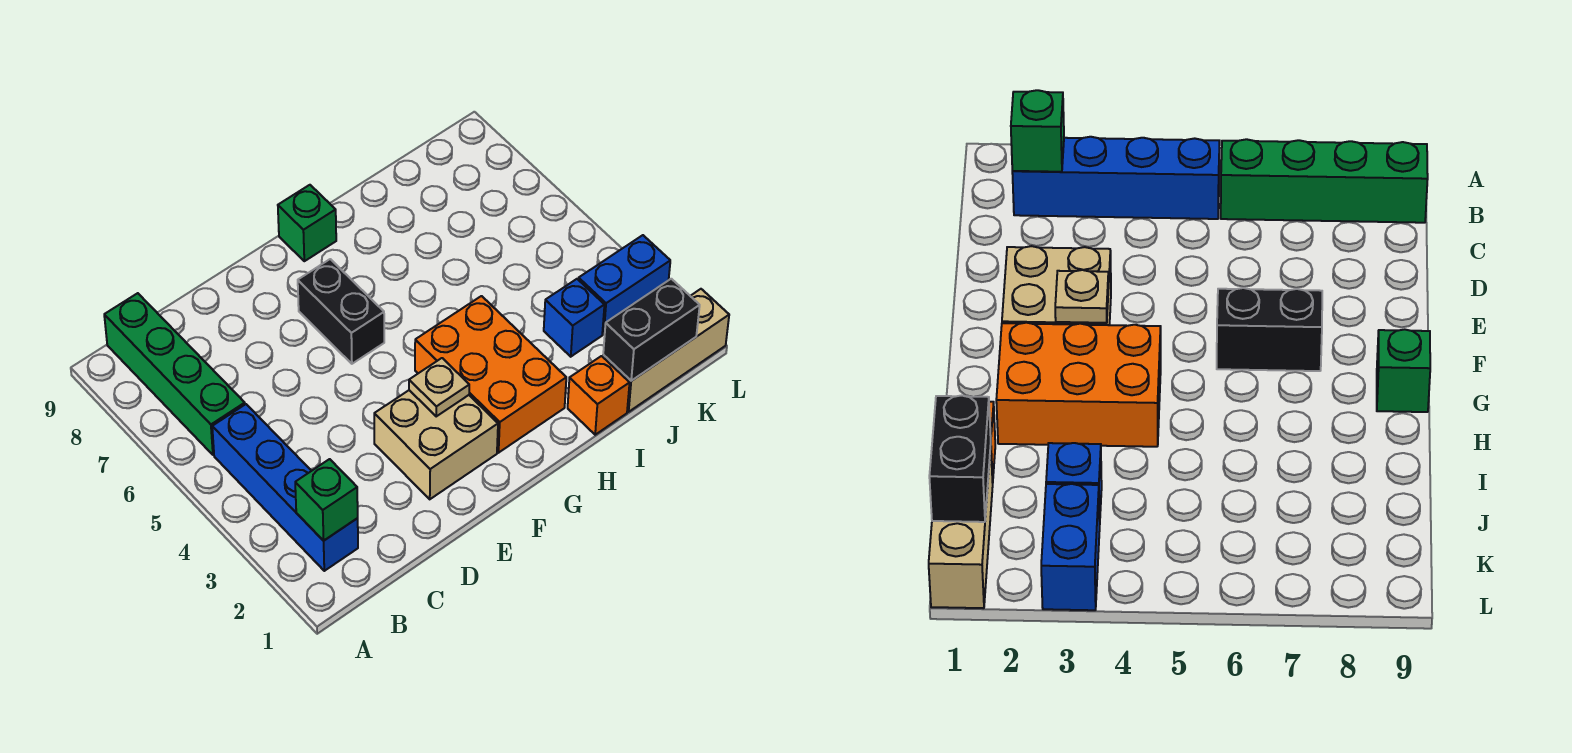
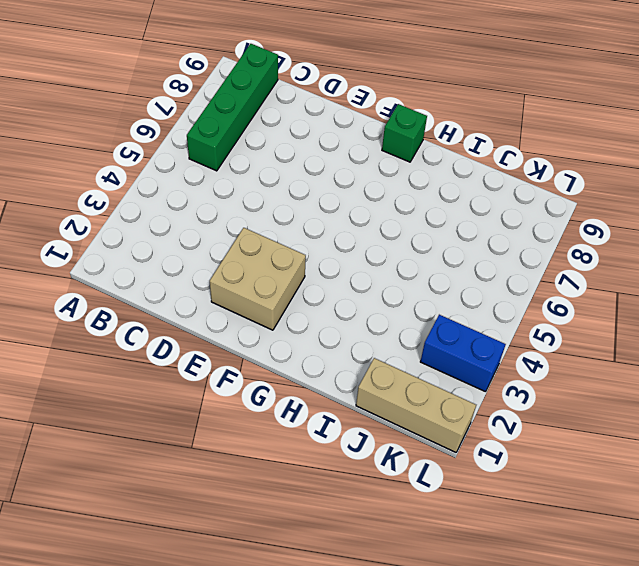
none -> blue 1x4 brick [212,404,358,571]
none -> black 1x2 brick [298,259,384,364]
none -> orange 2x3 brick [415,296,566,453]

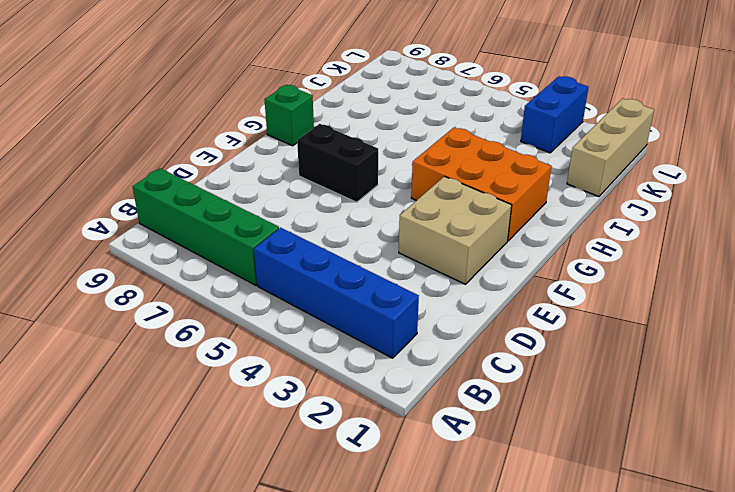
none -> orange 1x1 brick [568,356,630,435]
none -> blue 1x1 brick [544,279,604,357]
none -> green 1x1 brick [295,459,358,541]

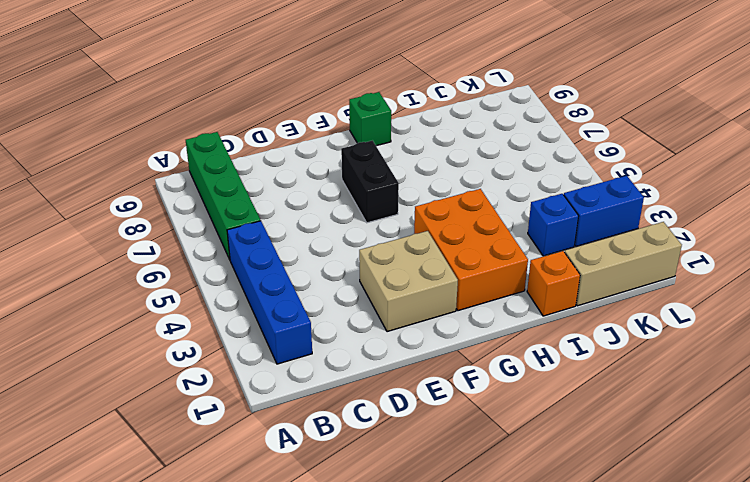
none -> green 1x1 brick [295,459,358,541]
none -> tan 1x1 plate [409,358,469,416]
none -> black 1x2 brick [603,279,700,381]

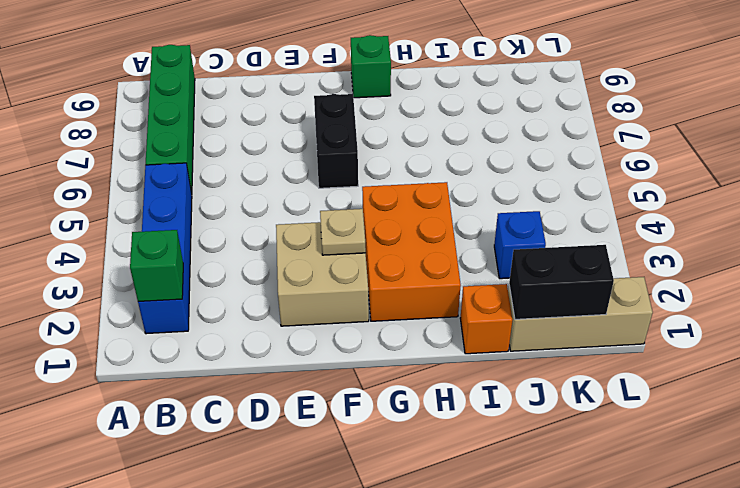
none -> blue 1x2 brick [579,235,670,334]

